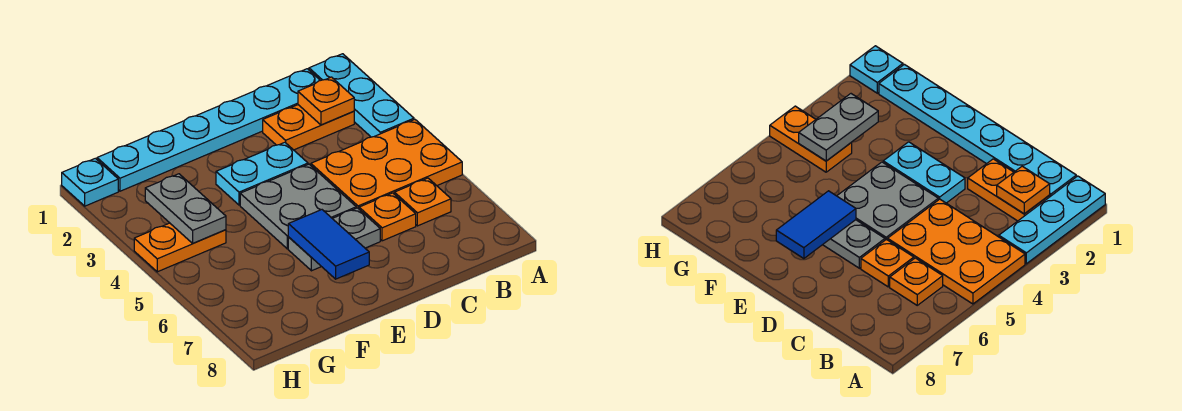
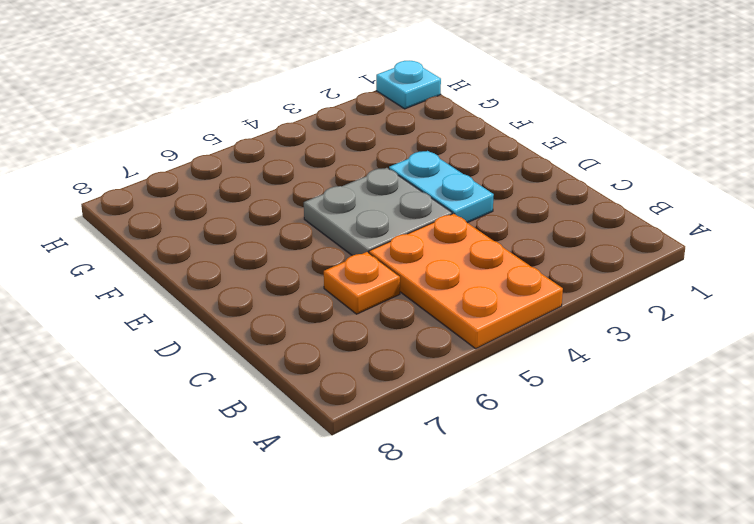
none -> cyan 1x3 plate [309,54,414,137]
none -> cyan 1x6 plate [97,69,320,191]
none -> orange 1x2 plate [263,105,354,150]

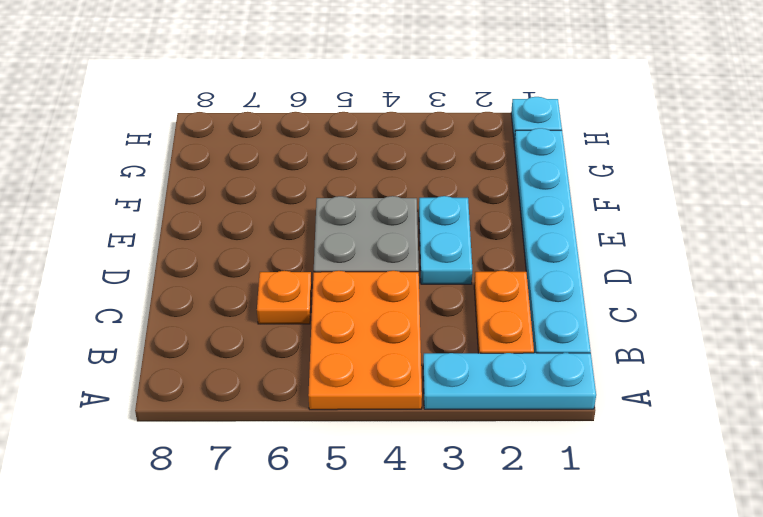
none -> orange 1x1 plate [394,178,451,226]
none -> grey 1x2 plate [288,208,380,271]
none -> orange 1x2 plate [134,223,226,272]

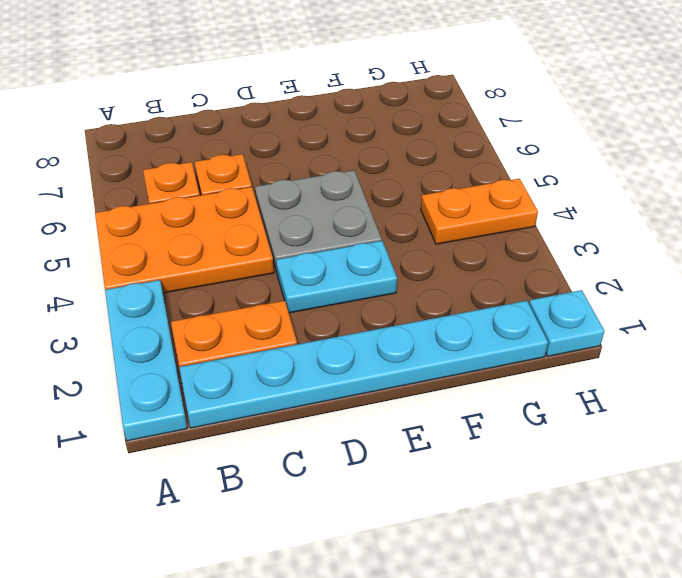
none -> grey 1x2 plate [288,208,380,271]
none -> orange 1x1 plate [298,77,354,125]
none -> blue 1x2 tile [288,210,369,279]

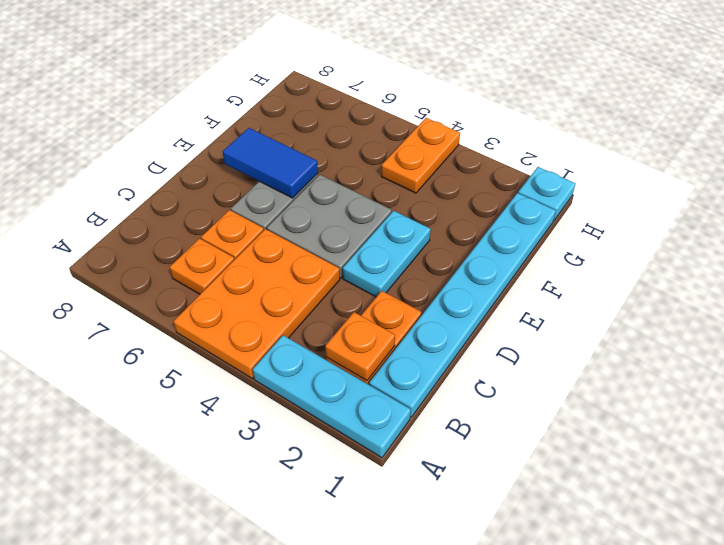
none -> grey 1x2 plate [145,174,226,243]

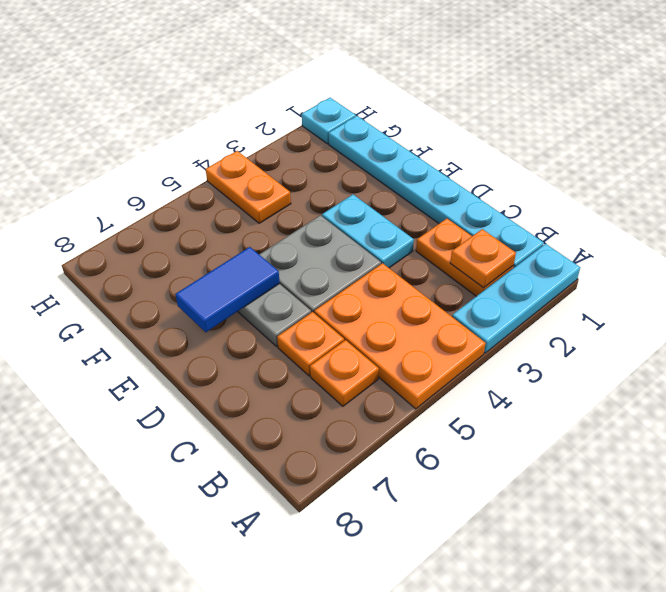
none -> grey 1x2 plate [145,174,226,243]

